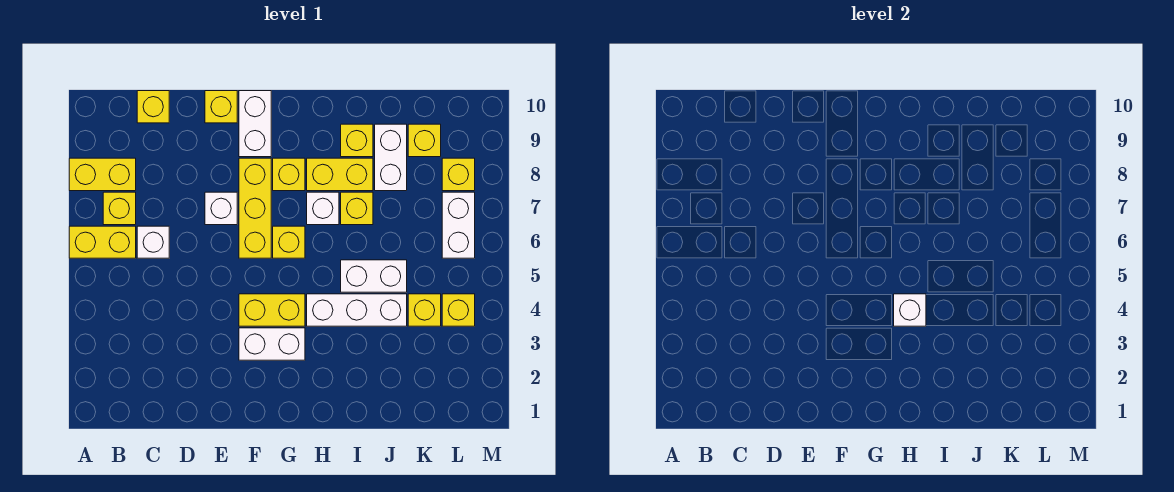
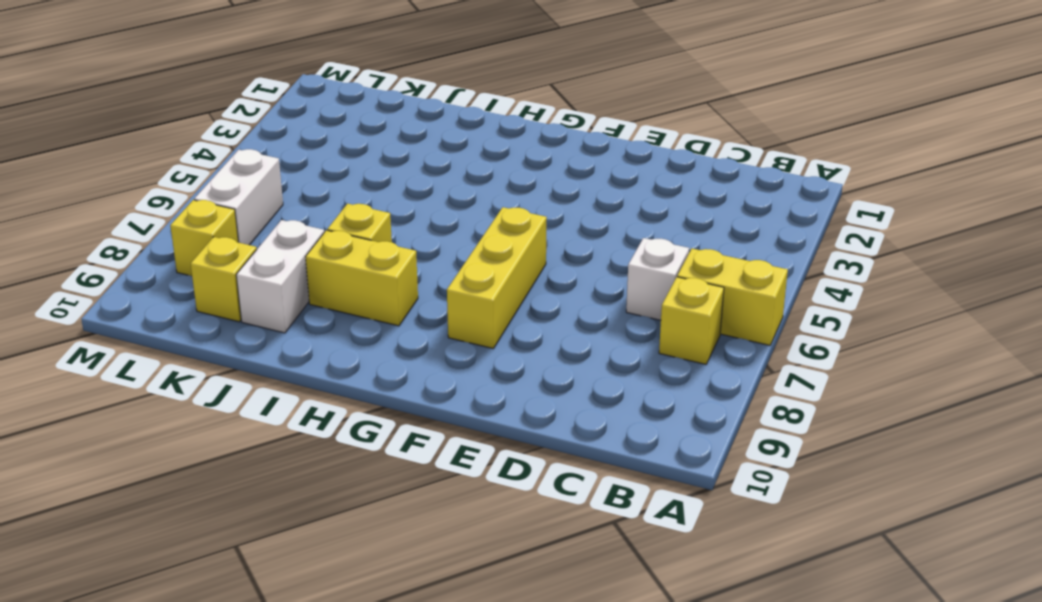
none -> yellow 1x2 brick [69,158,136,191]
none -> yellow 1x1 brick [137,91,169,123]
none -> white 1x1 brick [205,192,237,225]

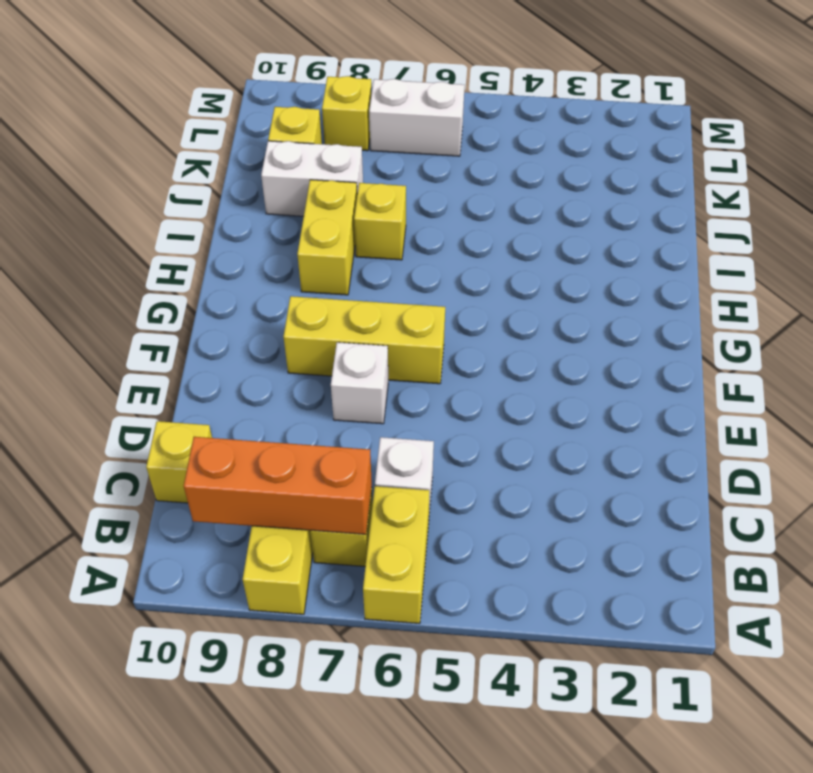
orange 1x3 brick [184,437,372,534] -> none
none -> yellow 1x1 brick [205,91,237,123]
none -> white 1x2 brick [239,328,305,360]
none -> yellow 1x2 brick [239,294,305,326]

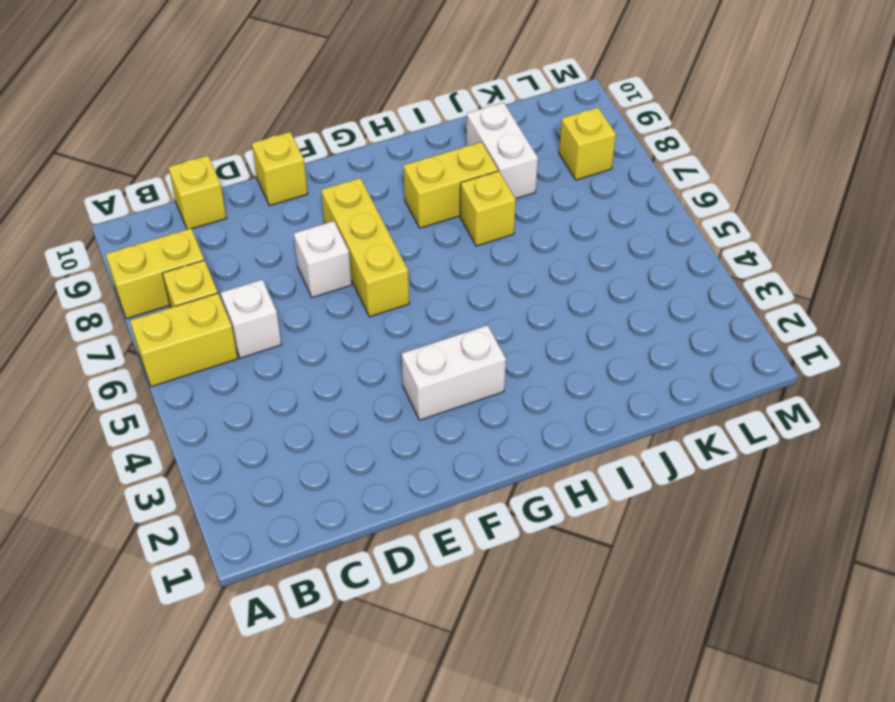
none -> yellow 1x2 brick [239,294,305,326]
none -> white 1x2 brick [239,91,271,157]
none -> yellow 1x1 brick [273,226,305,258]

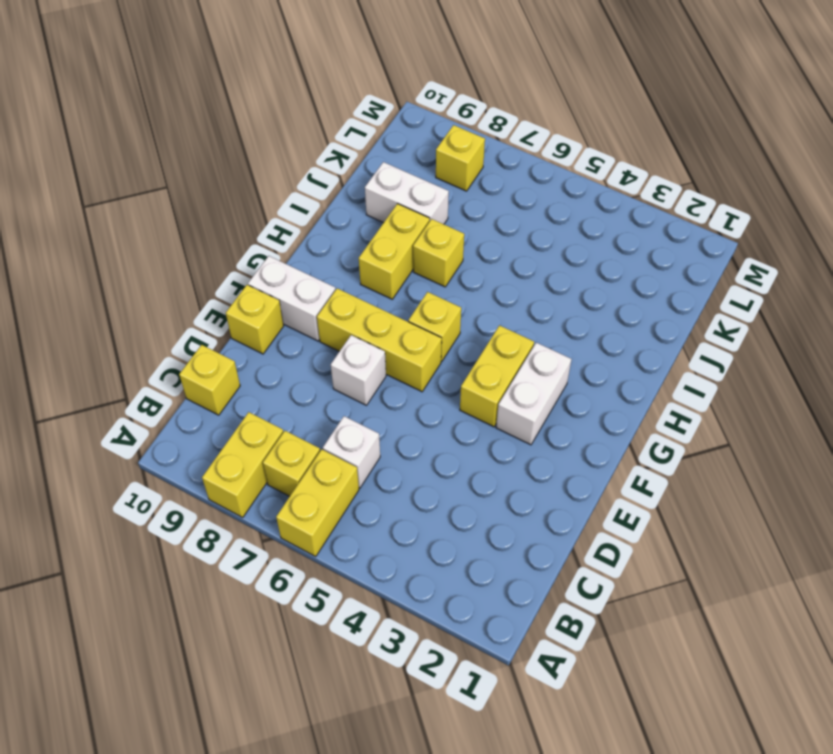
none -> yellow 1x1 brick [273,158,305,191]
none -> white 1x3 brick [307,294,407,326]
none -> white 1x1 brick [307,192,339,225]

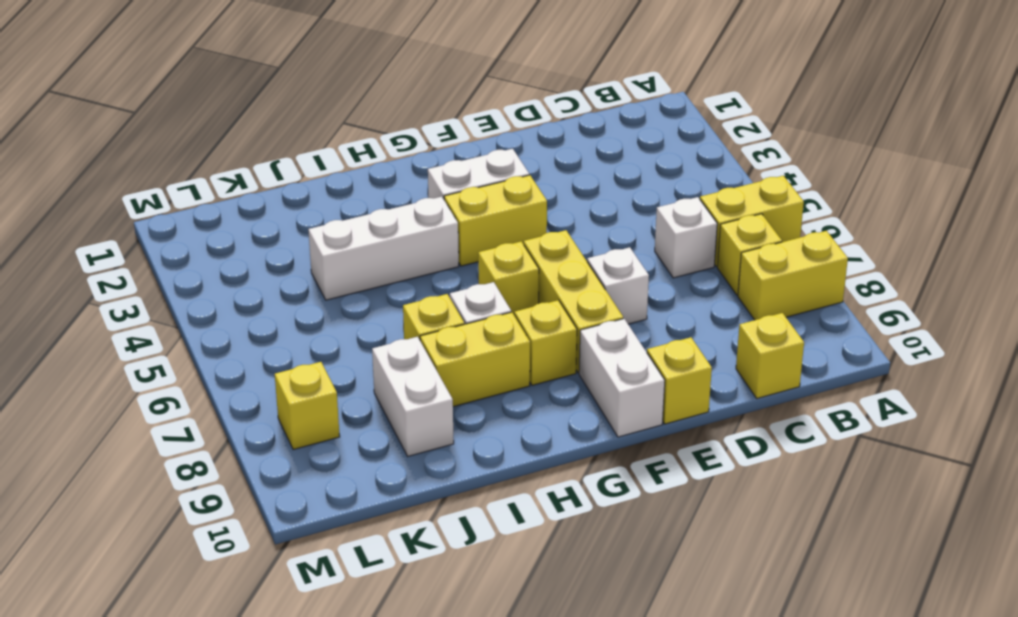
none -> white 1x2 brick [341,260,407,292]
none -> yellow 1x1 brick [341,124,373,157]
none -> yellow 1x1 brick [408,294,441,326]

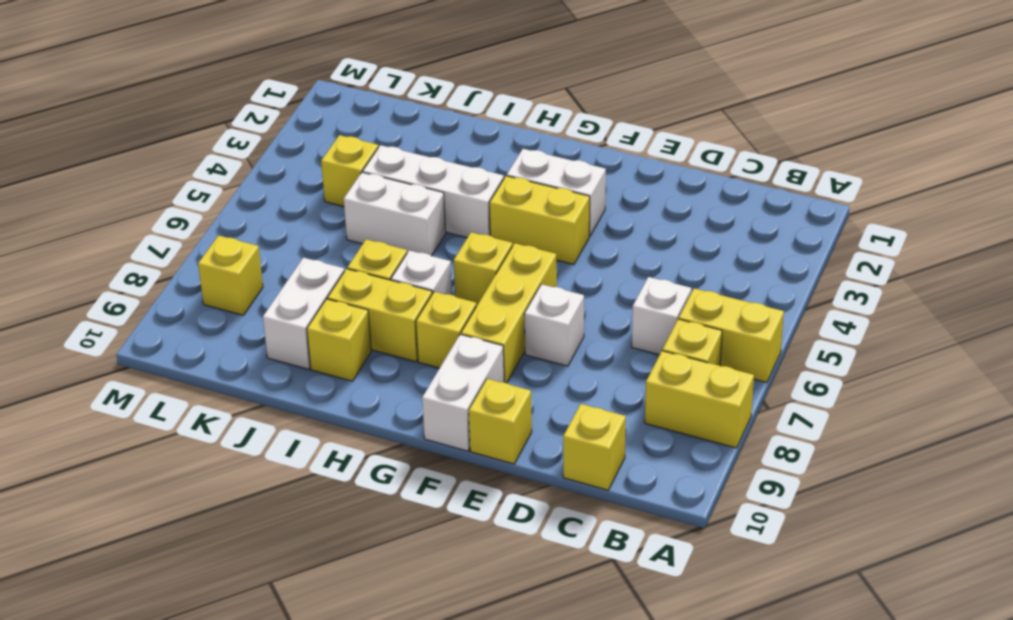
none -> yellow 1x1 brick [408,124,441,157]
none -> yellow 1x1 brick [442,294,475,326]
none -> white 1x2 brick [442,192,475,258]

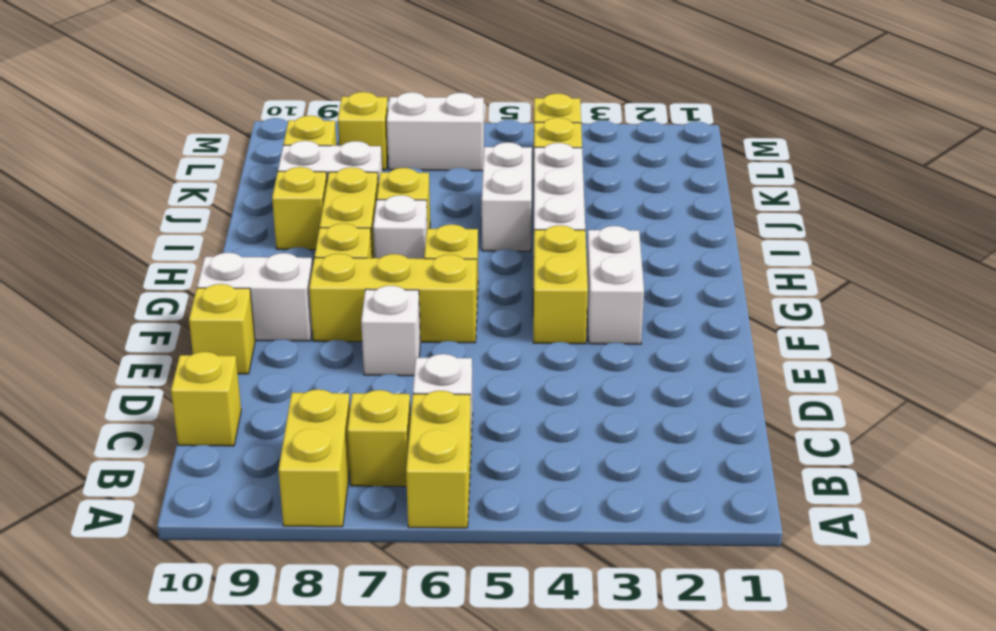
none -> white 1x1 brick [894,294,926,326]

